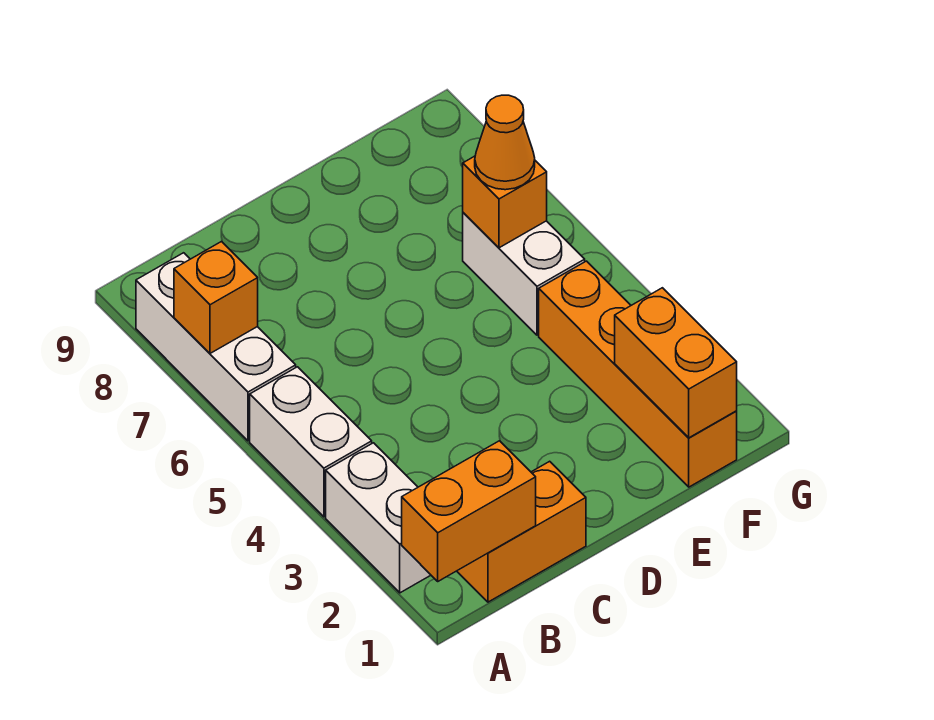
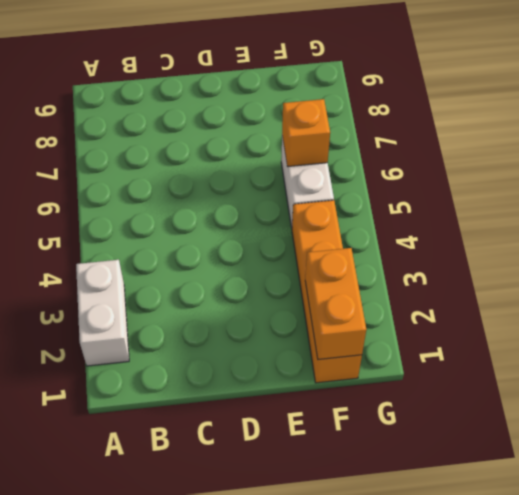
none -> white 1x2 brick [250,367,372,517]
none -> white 1x3 brick [136,253,296,441]

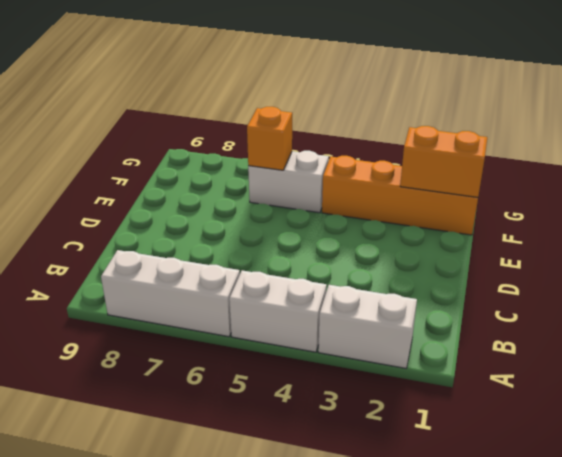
none -> orange 1x2 brick [457,461,586,602]
none -> orange 1x2 brick [402,441,536,581]

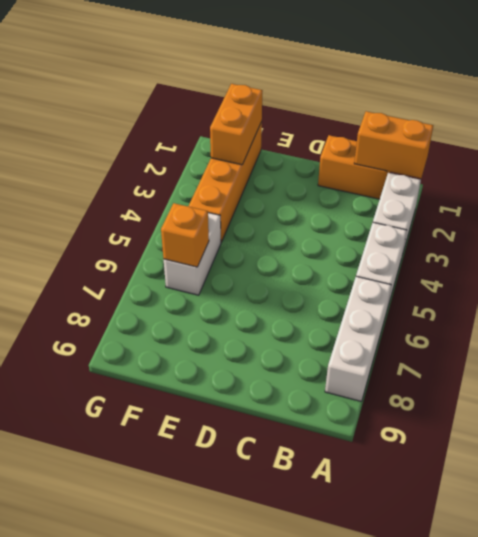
none -> orange 1x1 brick [174,242,258,353]
none -> orange 1x1 cone [475,95,535,190]

